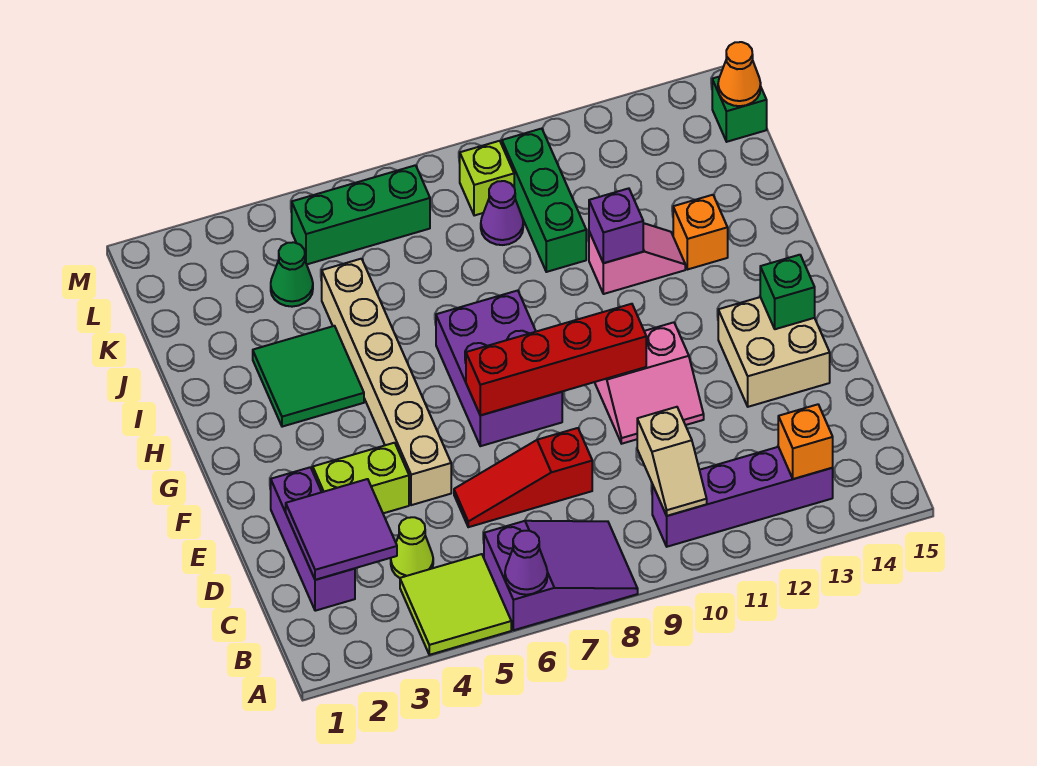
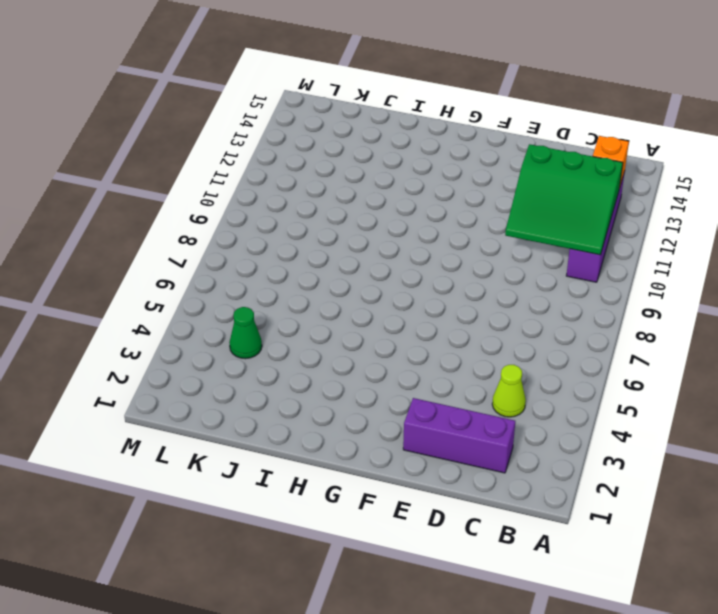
green 3x3 slope [505,144,623,255] -> tan 1x2 slope [637,407,707,516]
none -> lime 2x2 tile [400,554,511,655]
none -> purple 2x3 slope [484,521,638,630]
none -> red 1x3 slope [454,428,592,527]

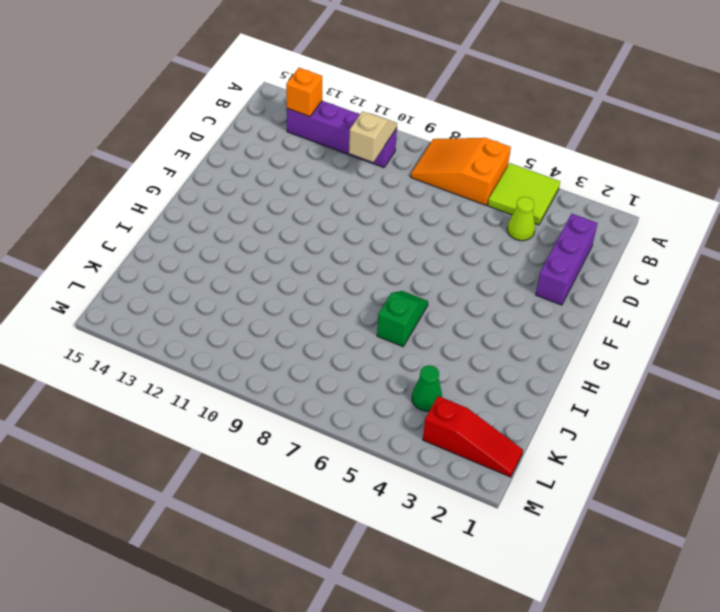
orange 2x3 slope [411,138,511,205] -> purple 2x3 slope [484,521,638,630]
green 1x2 slope [377,291,428,347] -> none
red 1x3 slope [423,396,523,477] -> red 1x3 slope moved to [454,428,592,527]
none -> lime 1x2 brick [313,443,409,513]
none -> tan 1x6 brick [322,259,451,505]
none -> pink 2x2 slope [595,322,704,444]

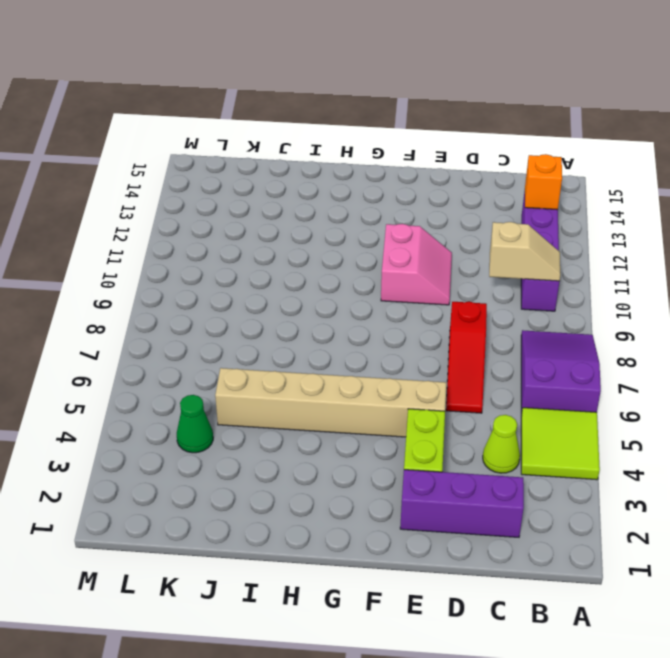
none -> tan 2x2 brick [718,297,830,407]
none -> purple 2x3 brick [436,291,562,446]
none -> green 2x2 tile [253,326,364,427]

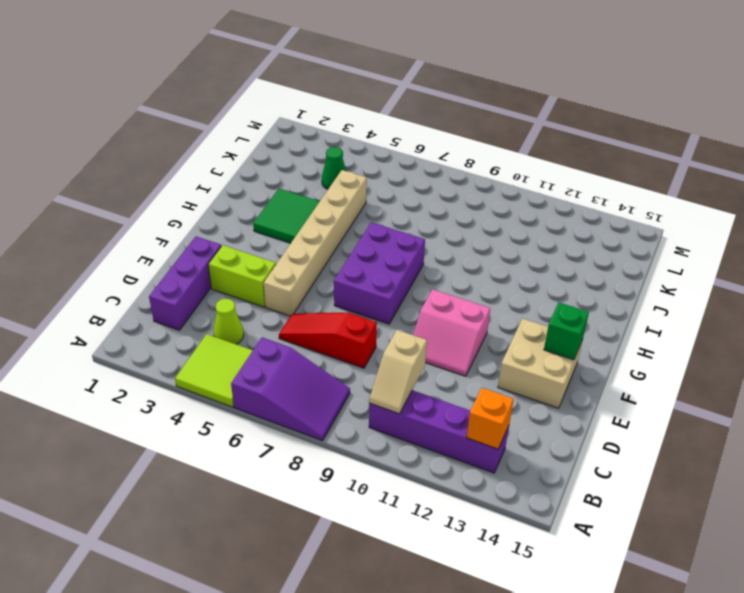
none -> pink 1x2 slope [589,223,685,294]
none -> orange 1x1 brick [673,195,728,269]
none -> green 1x3 brick [502,129,586,272]

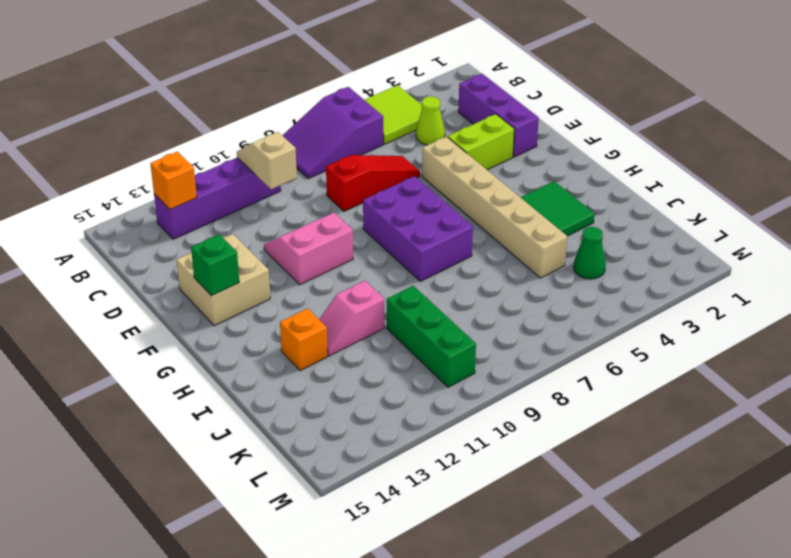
none -> purple 1x1 cone [481,181,523,245]
none -> green 1x3 brick [292,165,430,264]
none -> lime 1x1 brick [460,141,514,216]

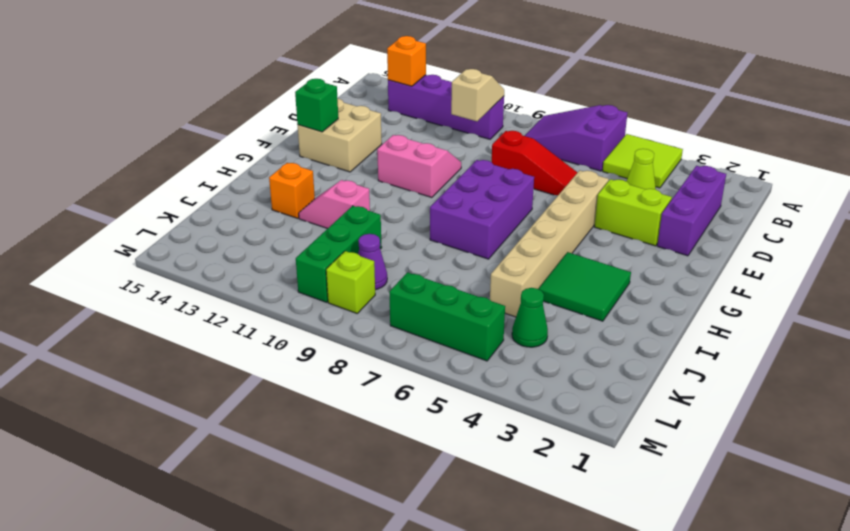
none -> green 1x1 brick [712,77,767,142]
none -> purple 1x1 cone [505,531,547,595]
none -> purple 2x2 tile [286,479,397,580]

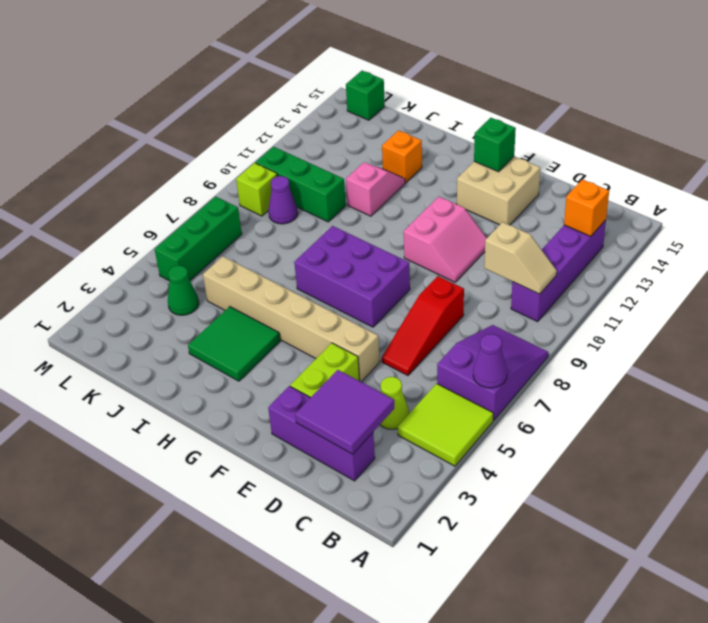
none -> red 1x4 brick [466,304,646,415]
none -> purple 1x1 brick [589,188,643,263]
none -> orange 1x1 cone [718,42,761,106]

